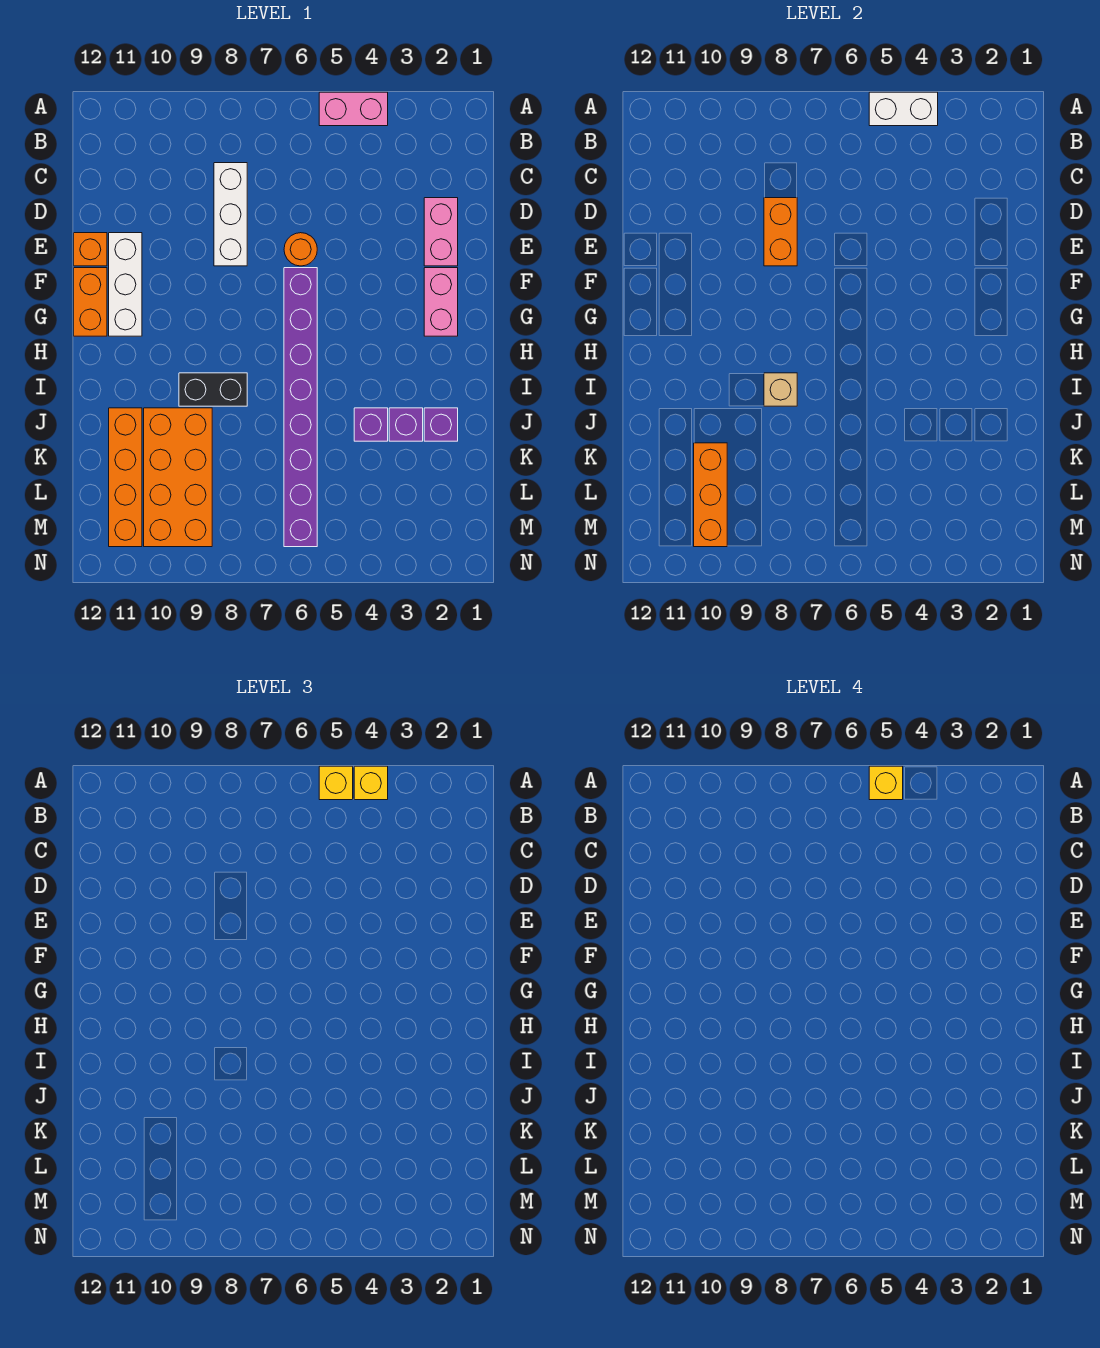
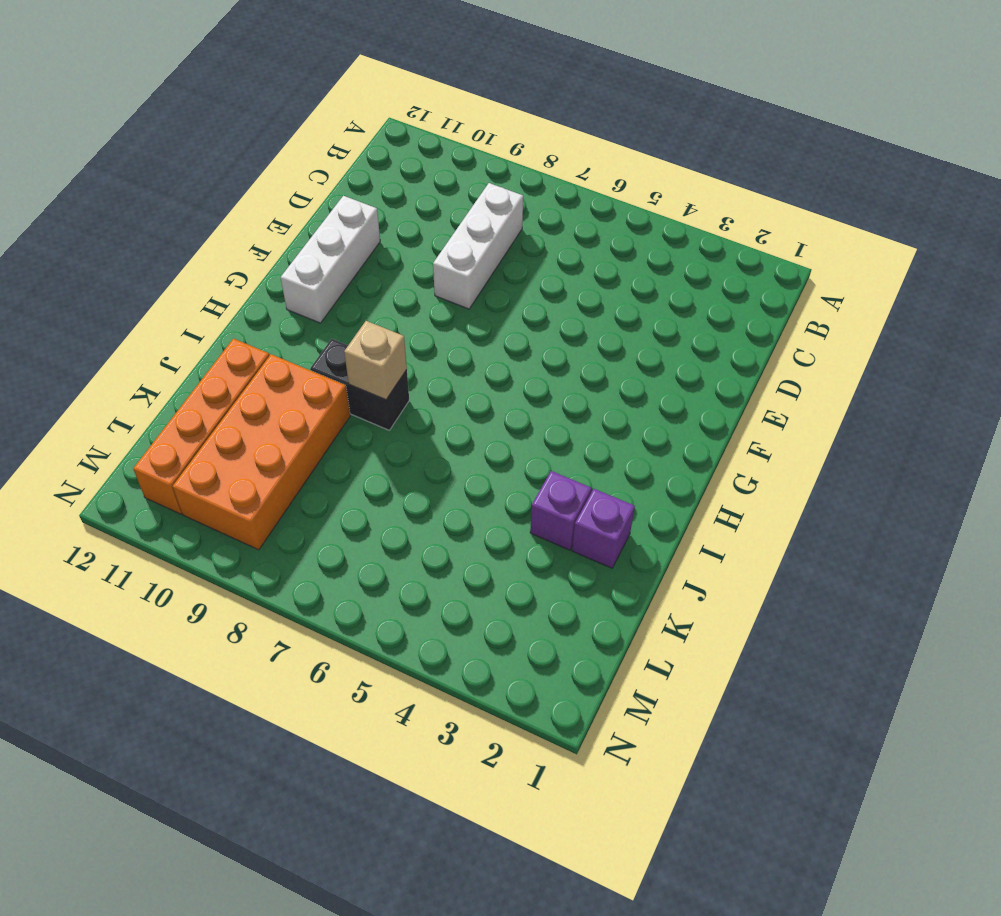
none -> pink 1x2 brick [319,92,388,126]
none -> pink 1x2 brick [424,198,458,266]
none -> orange 1x1 round brick [284,233,317,266]

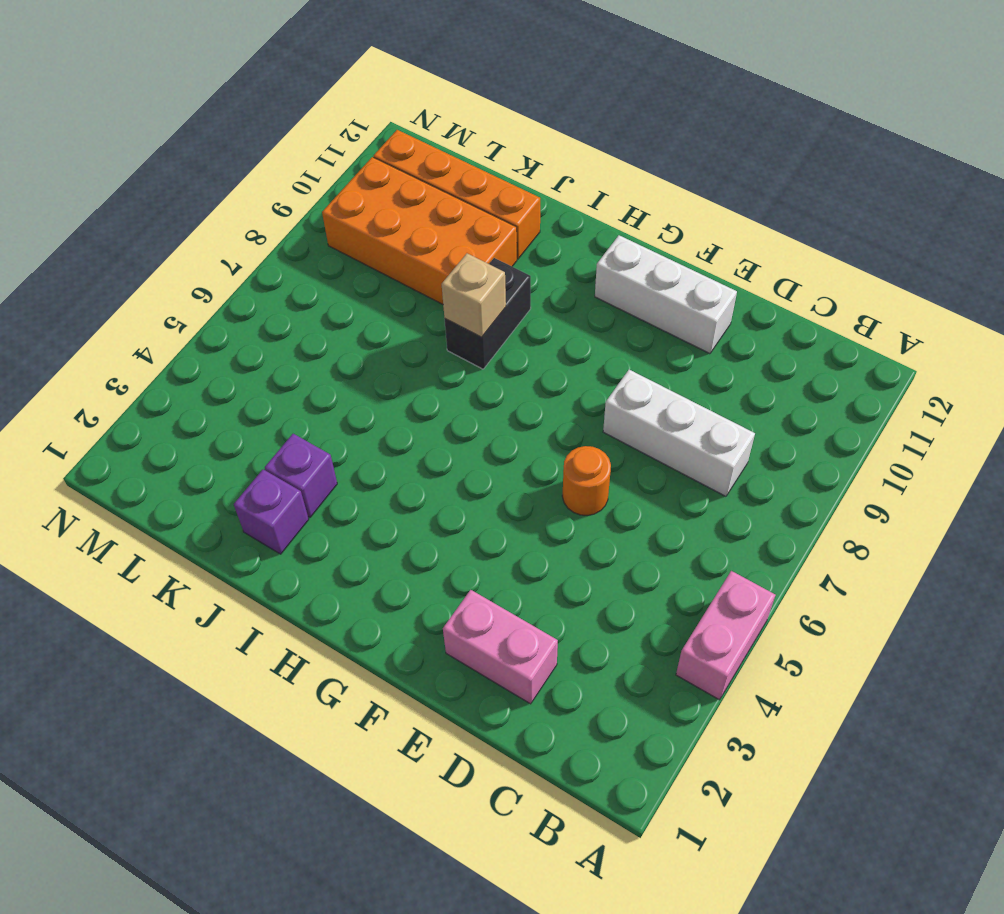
none -> orange 1x1 brick [74,233,107,266]
none -> pink 1x2 brick [424,268,458,336]
none -> purple 1x8 brick [284,268,317,547]

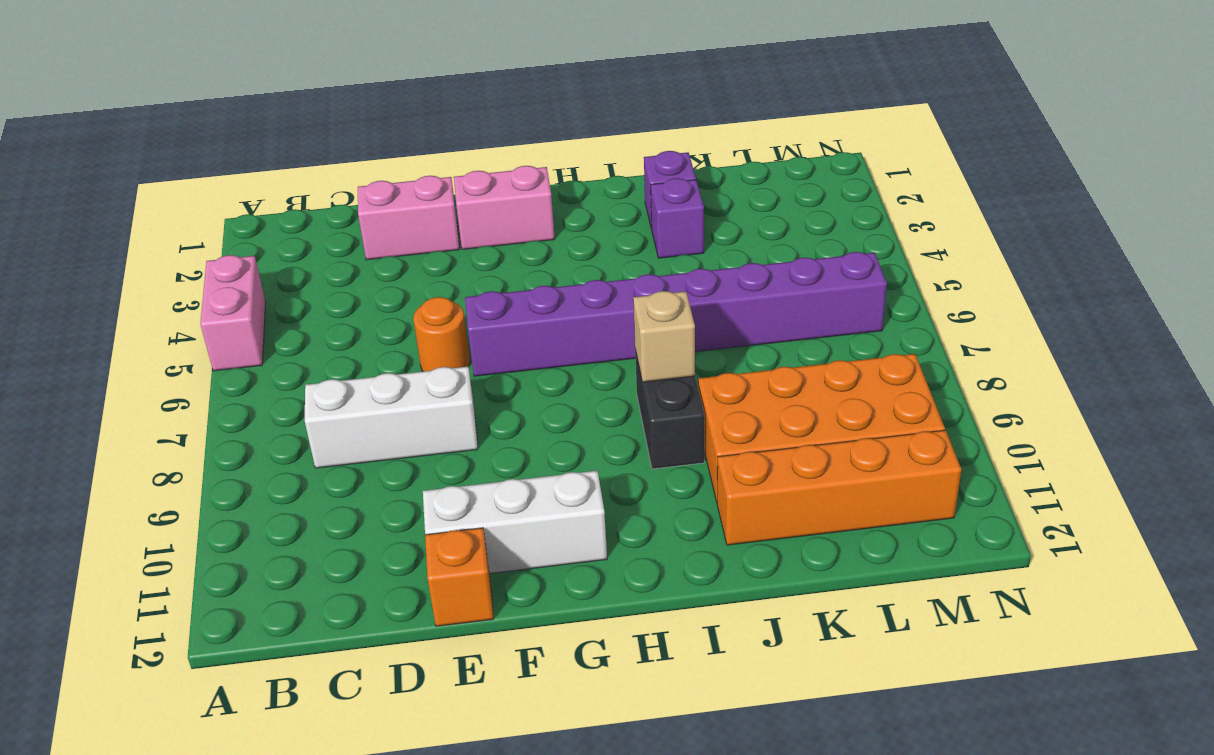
none -> orange 1x2 brick [74,268,107,336]
none -> purple 1x1 brick [354,408,388,441]
none -> white 1x2 brick [869,92,938,126]

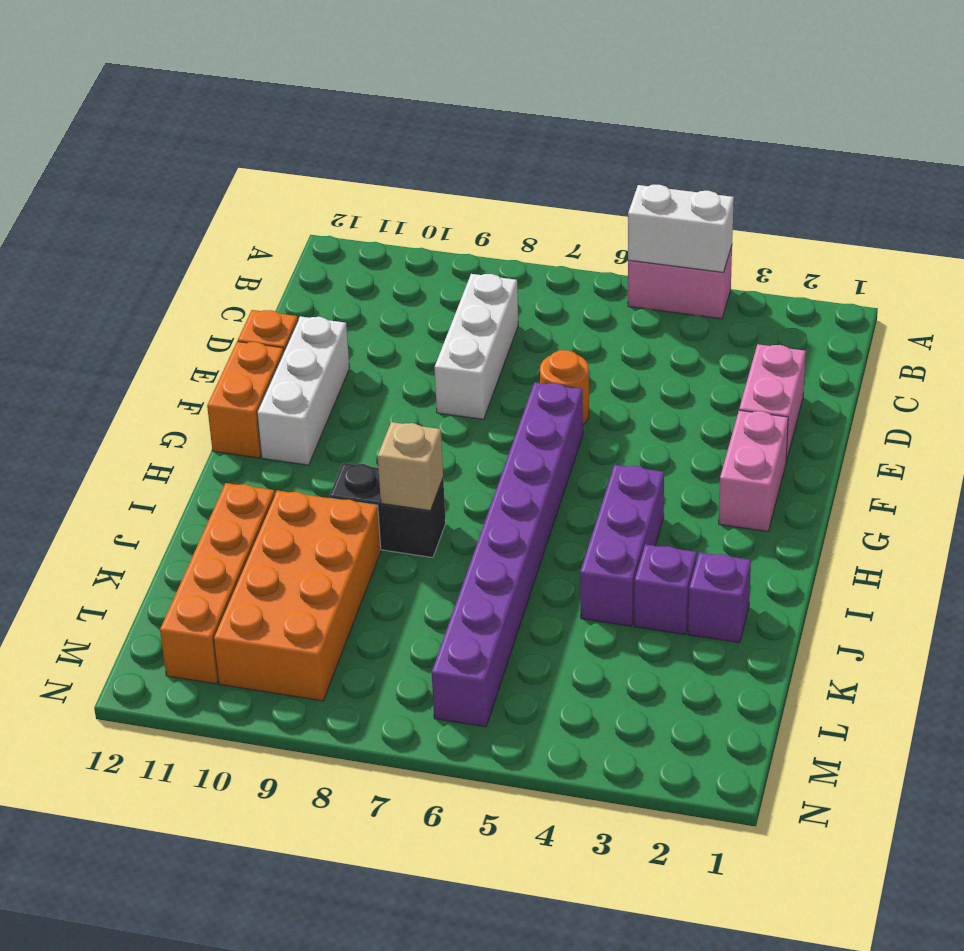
purple 1x3 brick [580,465,664,626] -> purple 1x1 brick [354,408,388,441]
none -> orange 1x2 brick [764,198,797,266]
none -> orange 1x3 brick [694,443,727,547]
none -> yellow 1x1 brick [354,766,388,800]

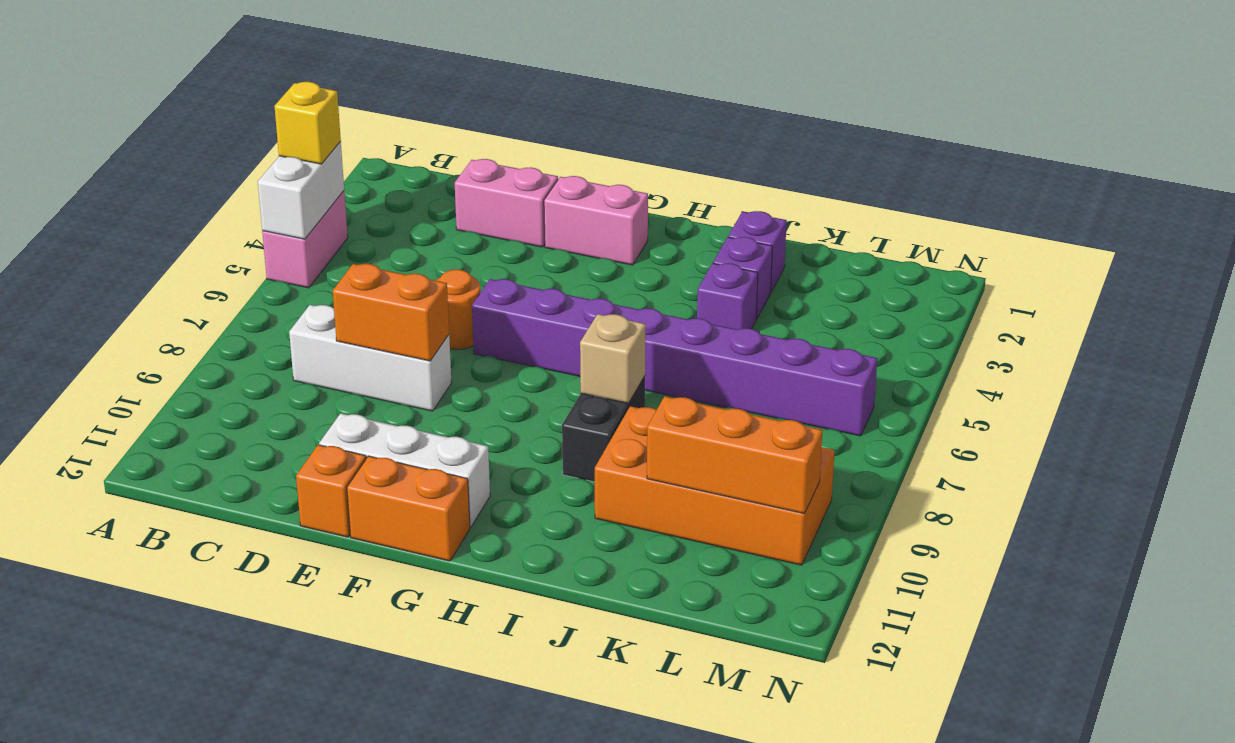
none -> orange 1x4 brick [109,408,142,547]
none -> yellow 1x1 brick [319,766,353,800]
none -> yellow 1x1 brick [869,766,903,800]

